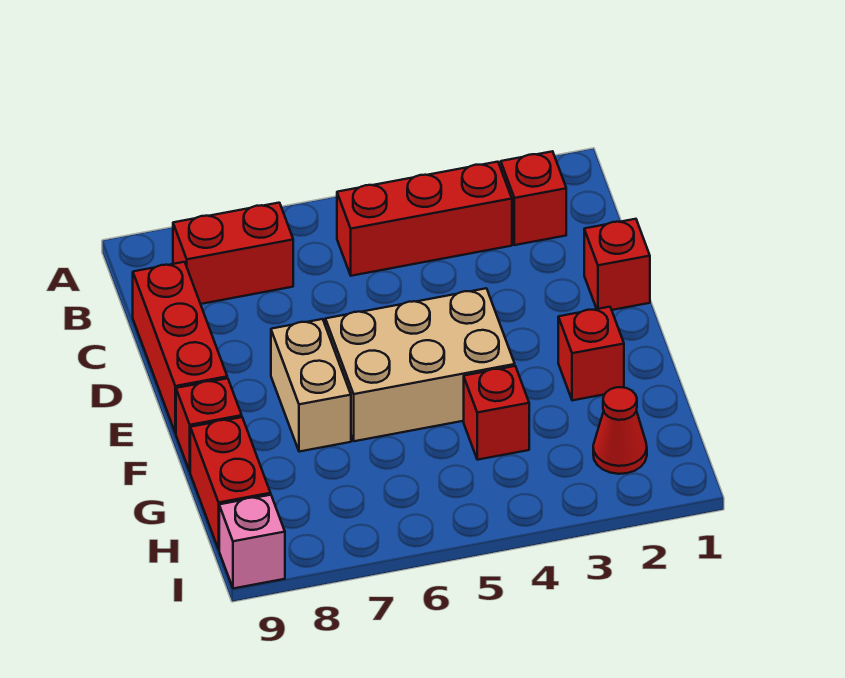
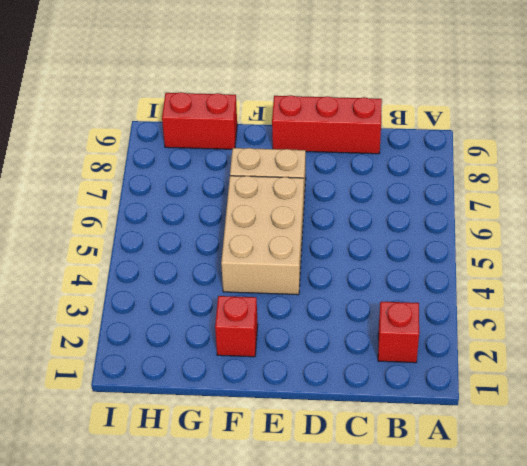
none -> red 1x3 brick [337,162,512,276]
none -> red 1x2 brick [173,203,293,304]
none -> red 1x1 brick [584,219,650,310]

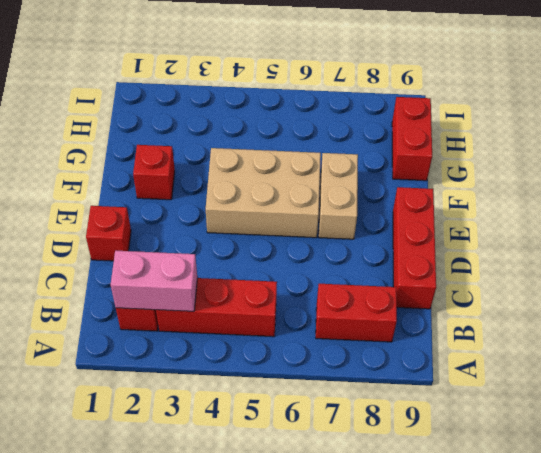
pink 1x2 brick [111,251,197,311] -> none
none -> red 1x1 brick [176,378,242,471]
none -> red 1x1 brick [464,366,529,460]
none -> red 1x1 cone [593,387,647,474]

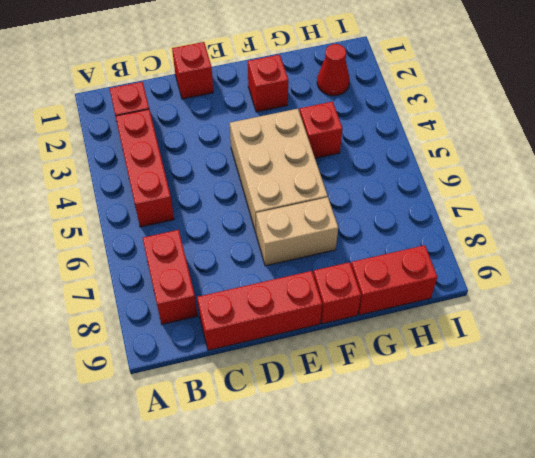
none -> pink 1x1 brick [219,495,285,589]

